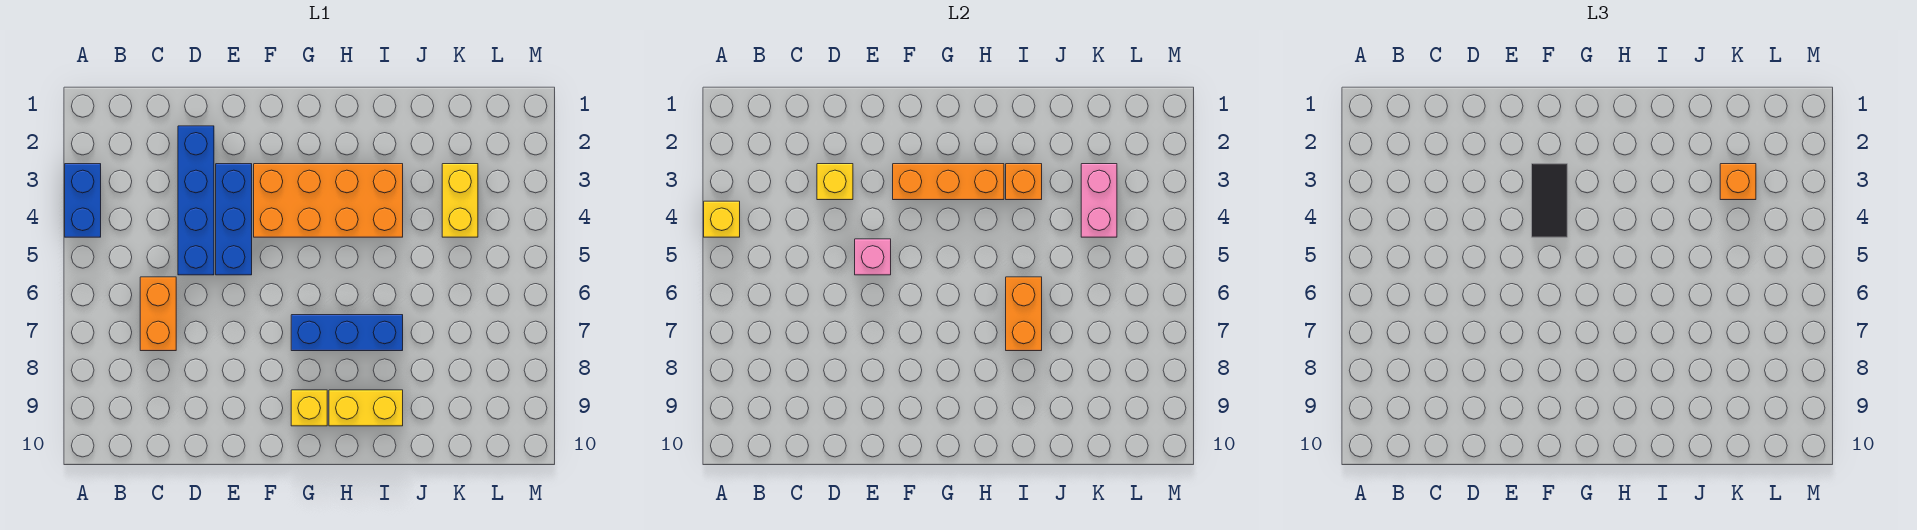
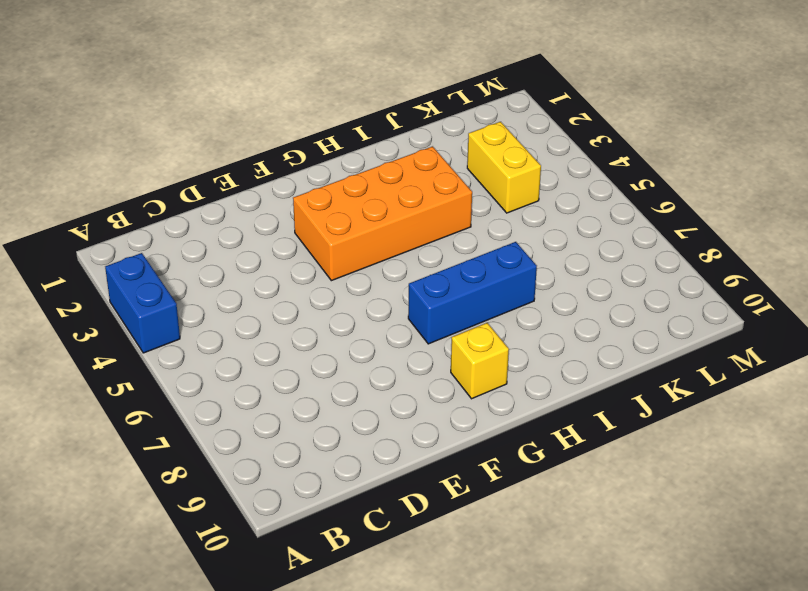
none -> orange 1x2 brick [140,277,176,351]
none -> blue 1x4 brick [178,126,214,275]
none -> blue 1x3 brick [216,164,252,275]

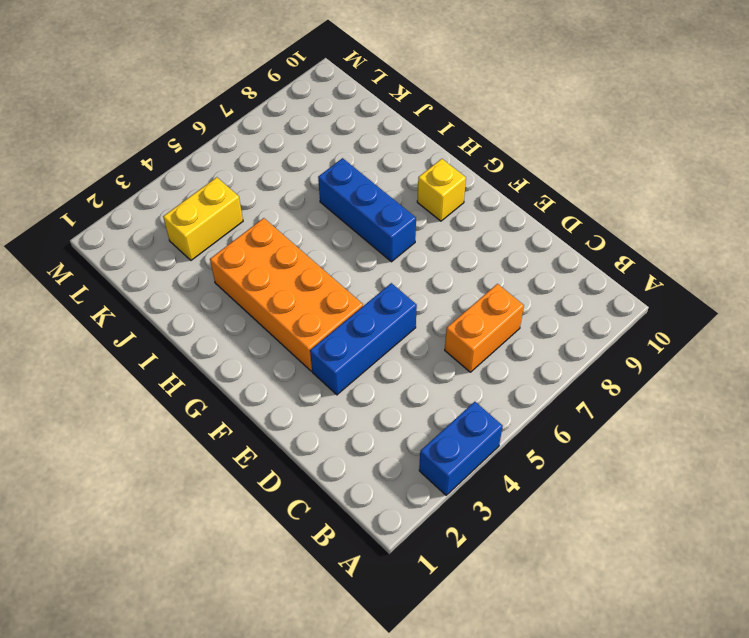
none -> blue 1x4 brick [178,126,214,275]
none -> yellow 1x2 brick [329,390,403,426]
none -> yellow 1x1 brick [704,201,740,237]

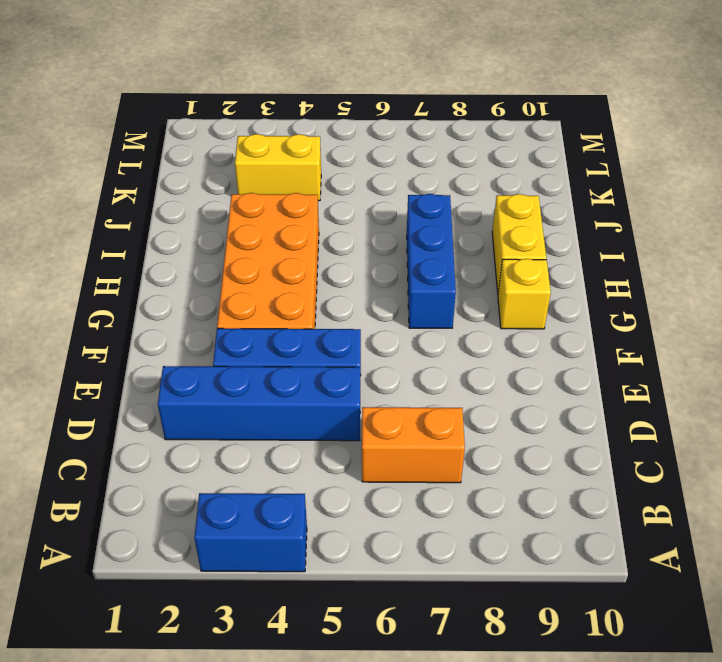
none -> yellow 1x1 brick [704,201,740,237]
none -> yellow 1x1 brick [817,164,853,200]
none -> pink 1x1 brick [855,239,891,275]

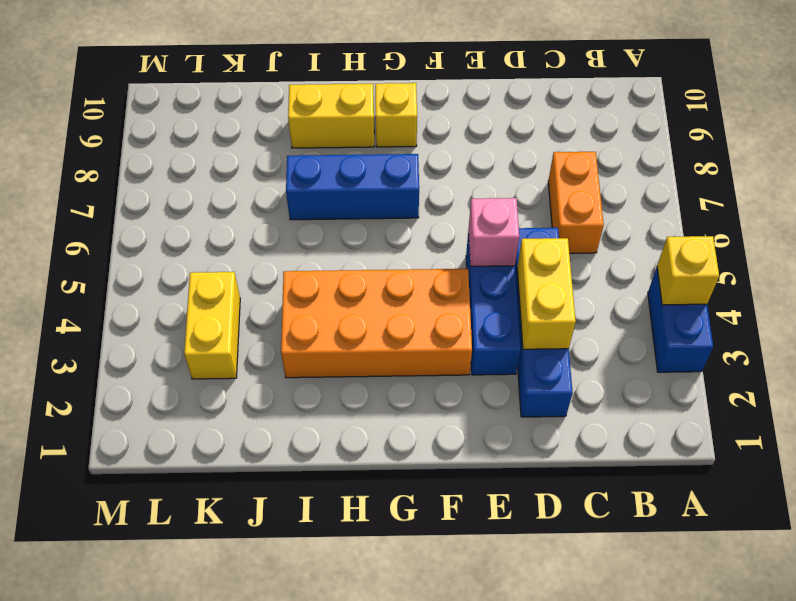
yellow 1x2 brick [517,238,576,349] -> yellow 1x1 brick [817,164,853,200]
none -> orange 1x3 brick [893,164,1004,200]
none -> orange 1x1 brick [1006,164,1042,200]
none -> orange 1x2 brick [1006,277,1042,351]

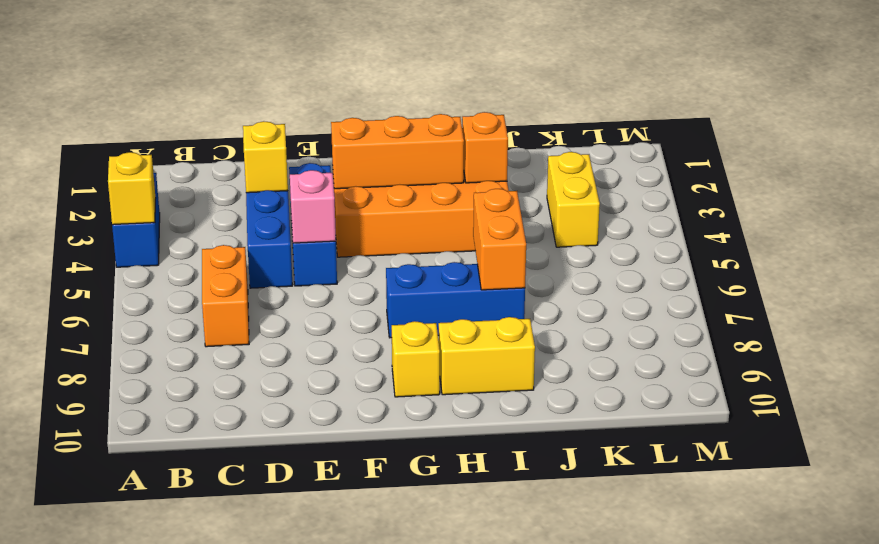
none -> pink 1x2 brick [1081,164,1117,237]
none -> black 1x2 tile [1532,164,1567,237]
none -> orange 1x1 brick [1720,164,1756,200]

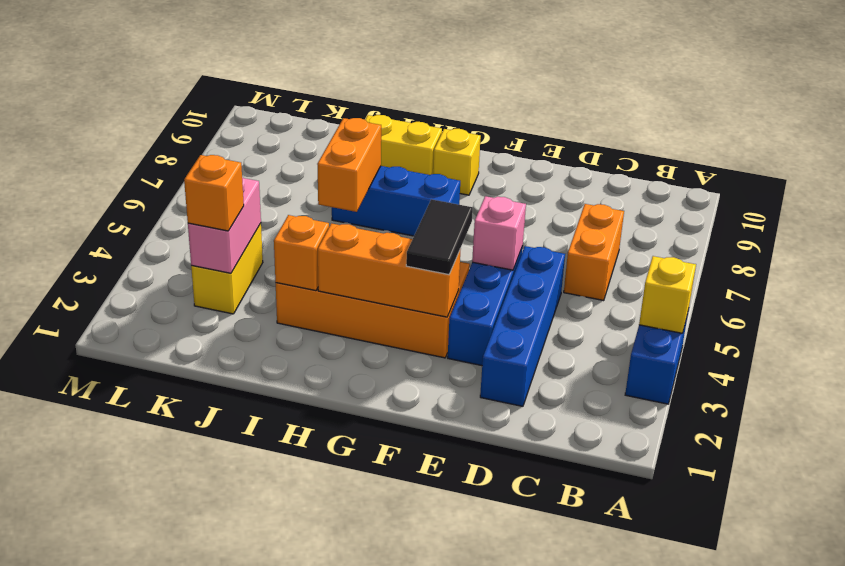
none -> yellow 1x1 brick [817,164,853,200]

